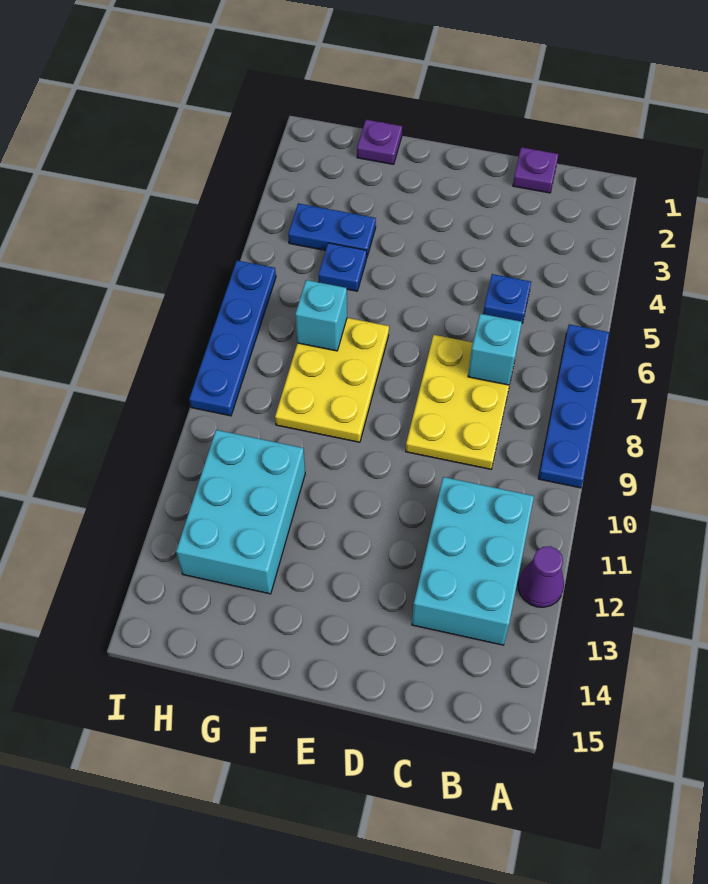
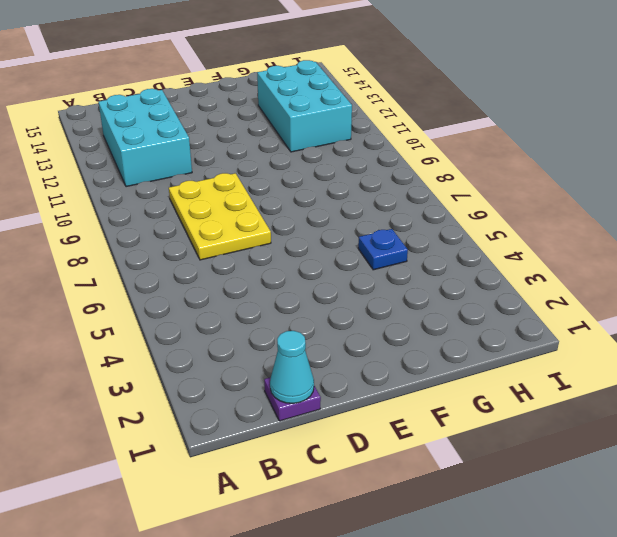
cyan 1x1 cone [270,331,314,403] -> none
none -> blue 1x4 plate [538,324,609,488]
none -> purple 1x1 cone [518,546,564,607]
none -> blue 1x1 plate [483,274,531,323]

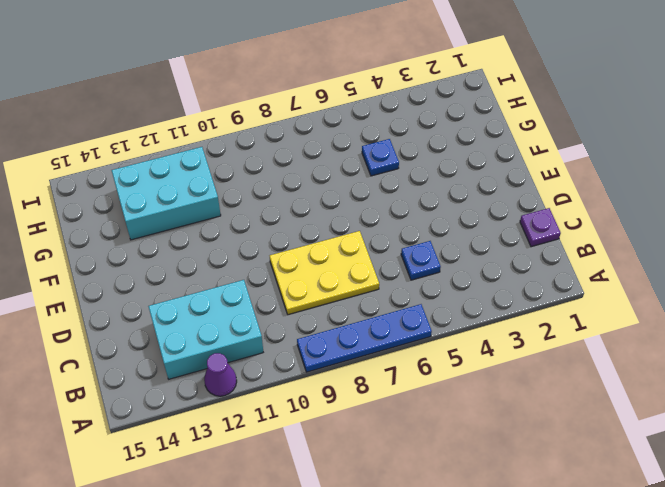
none -> yellow 2x3 plate [275,318,389,442]
none -> purple 1x1 plate [357,120,402,164]
none -> blue 1x2 plate [288,203,376,258]

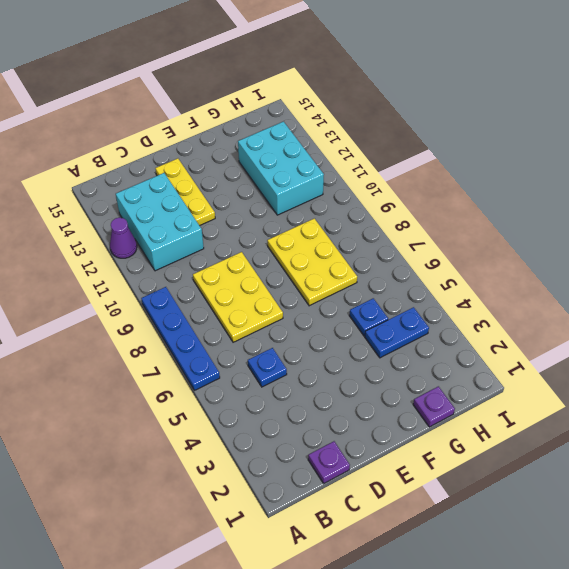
yellow 1x3 plate [155,158,215,226] -> none
none -> blue 1x4 plate [189,260,276,416]
none -> cyan 1x1 brick [468,314,522,385]
none -> cyan 1x1 brick [295,280,347,351]

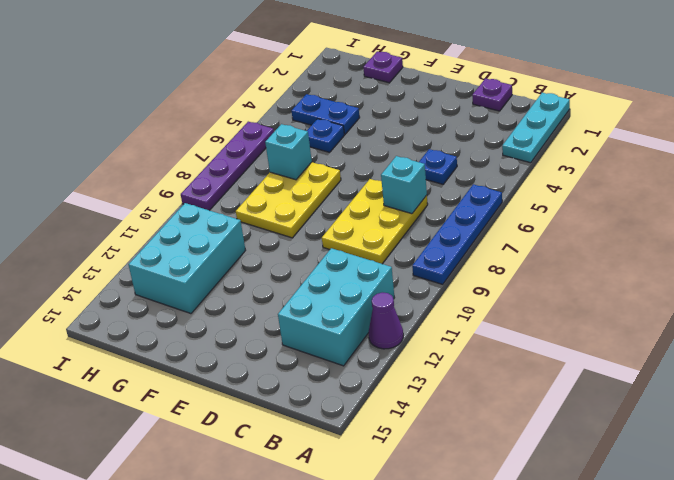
cyan 1x3 plate [502,93,570,163] -> none
purple 1x4 plate [181,122,274,210] -> blue 1x4 plate [189,260,276,416]

